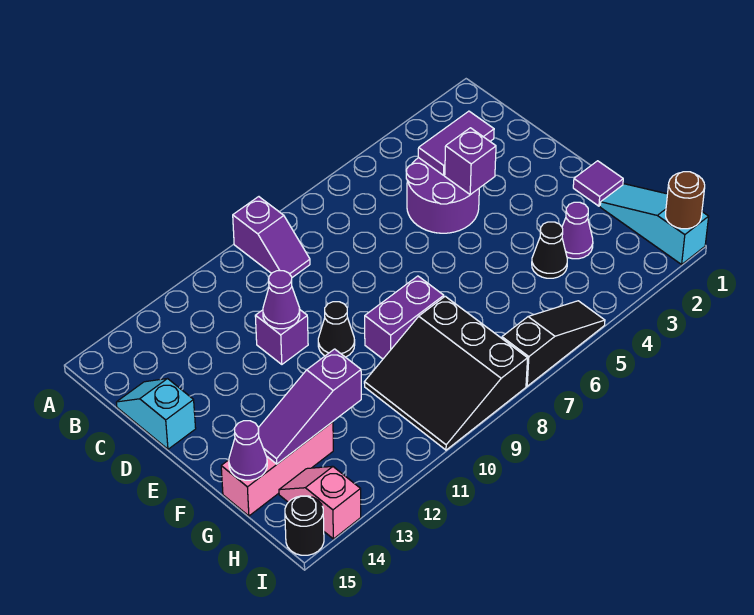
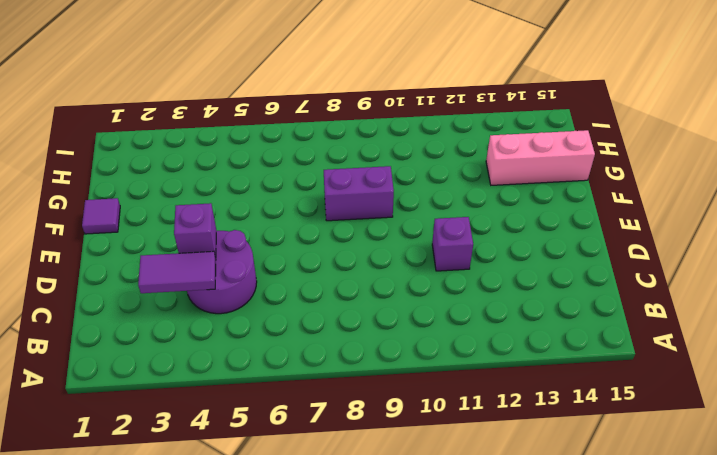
none -> purple 1x2 slope [233,197,310,277]
none -> cyan 1x2 slope [116,379,196,449]
none -> black 1x1 cone [318,302,355,357]

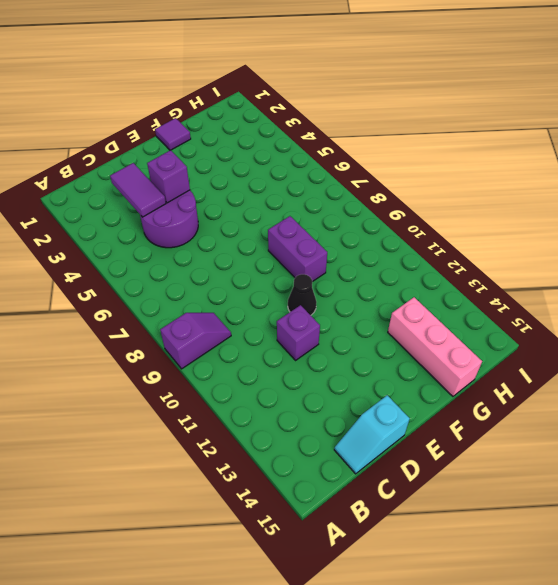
none -> cyan 1x3 slope [600,184,709,264]
none -> purple 1x1 cone [562,202,593,259]
none -> black 1x1 cone [532,222,567,278]

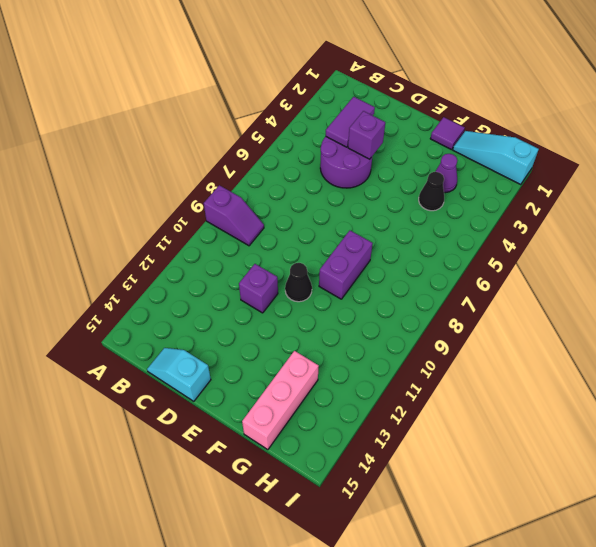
none -> black 3x3 slope [364,296,528,450]
none -> pink 1x2 slope [279,466,361,539]
none -> black 1x3 slope [502,301,605,386]

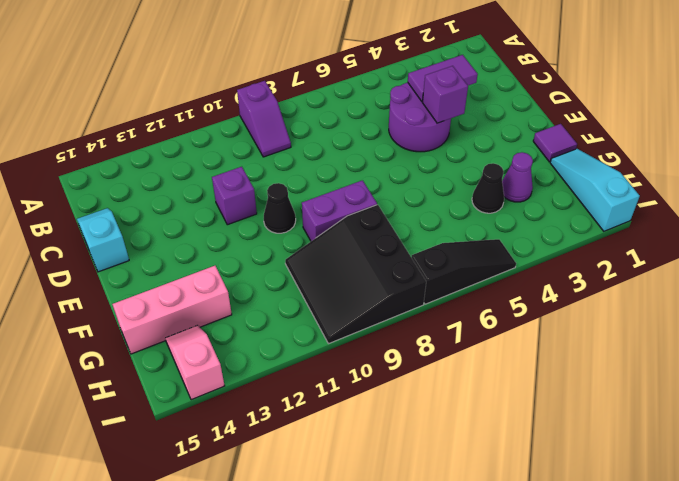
none -> black 1x1 round brick [285,496,324,555]
none -> purple 1x1 cone [263,271,300,329]
none -> purple 1x3 slope [258,349,361,464]

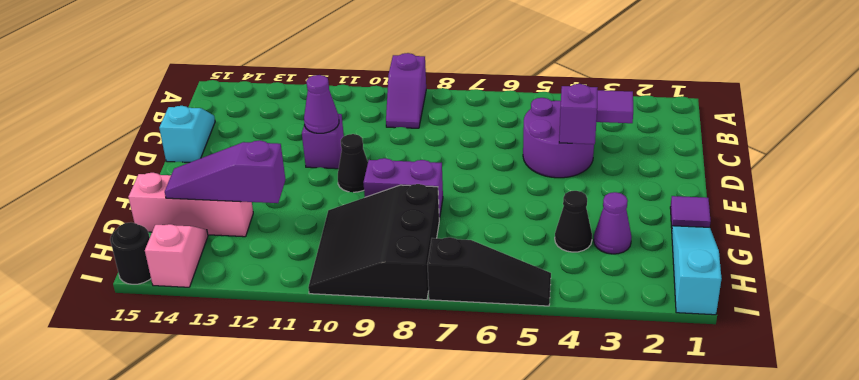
none -> purple 1x1 cone [229,421,267,480]
none -> brown 1x1 round brick [666,172,705,229]

